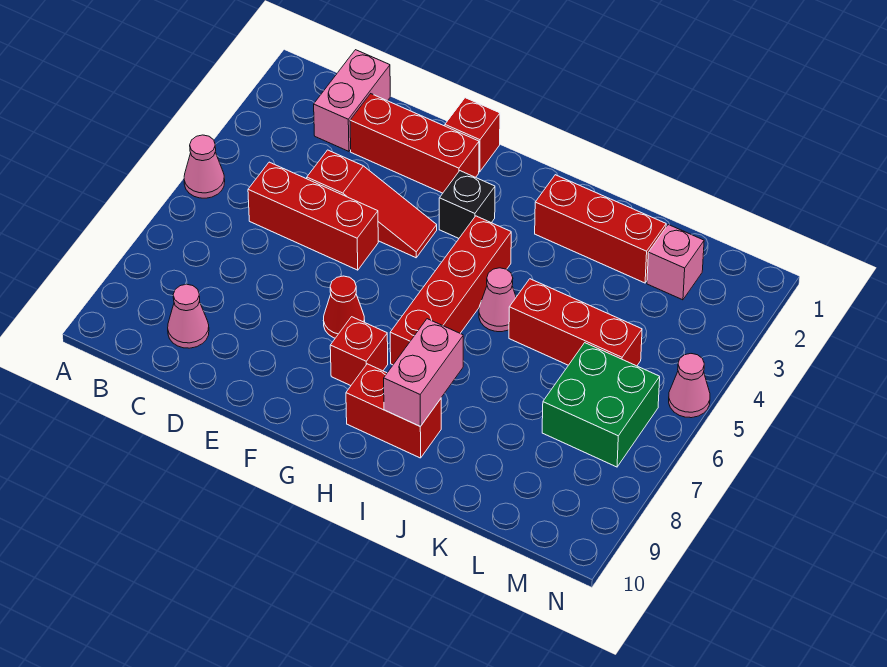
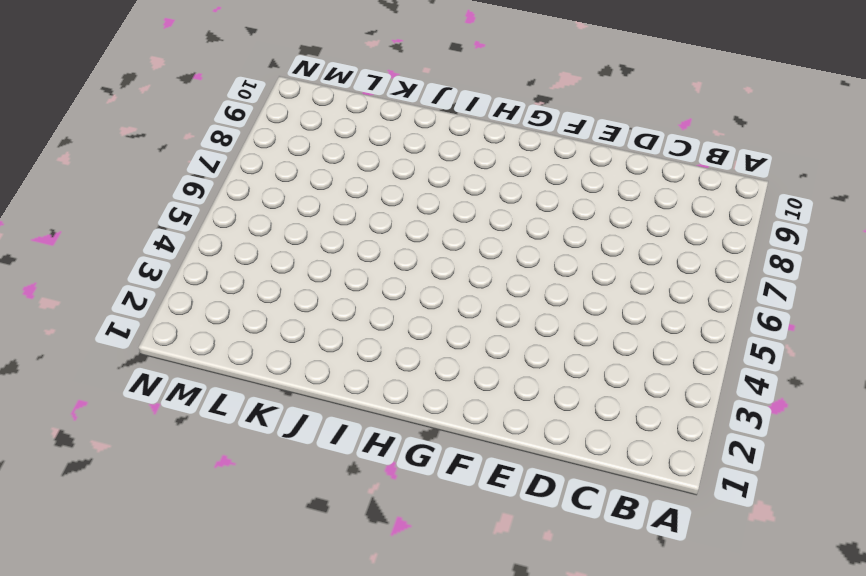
none -> pink 1x1 cone [184,135,225,198]
none -> pink 1x2 brick [314,50,390,151]
none -> red 1x3 brick [248,162,378,270]

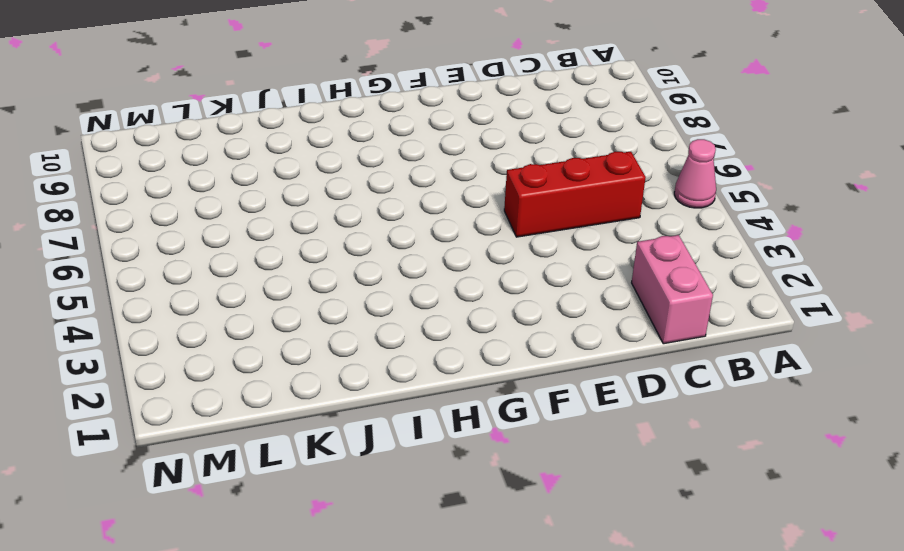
none -> pink 1x1 cone [168,284,209,348]
none -> red 1x3 brick [350,94,479,193]
none -> red 1x3 slope [307,150,437,258]

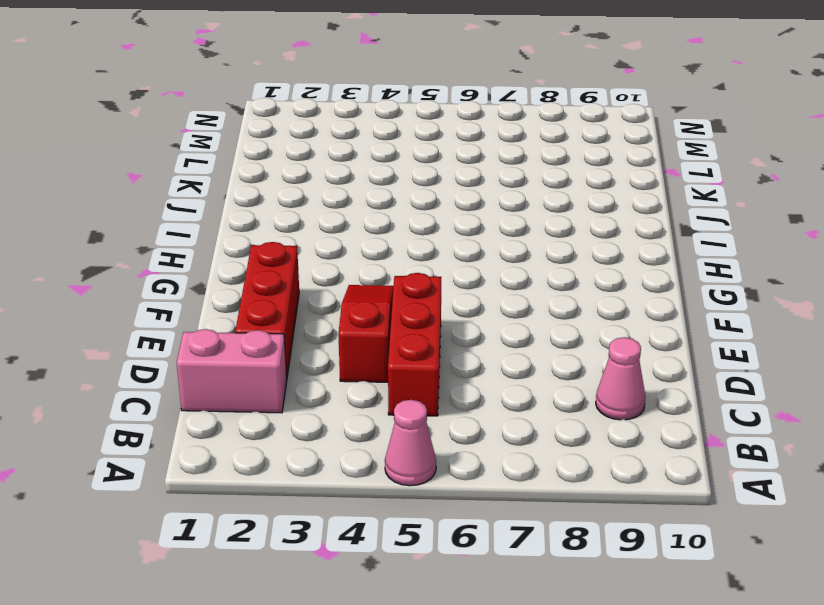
none -> red 1x1 brick [445,98,500,172]
none -> red 1x1 cone [323,276,365,338]
none -> black 1x1 brick [439,171,495,238]

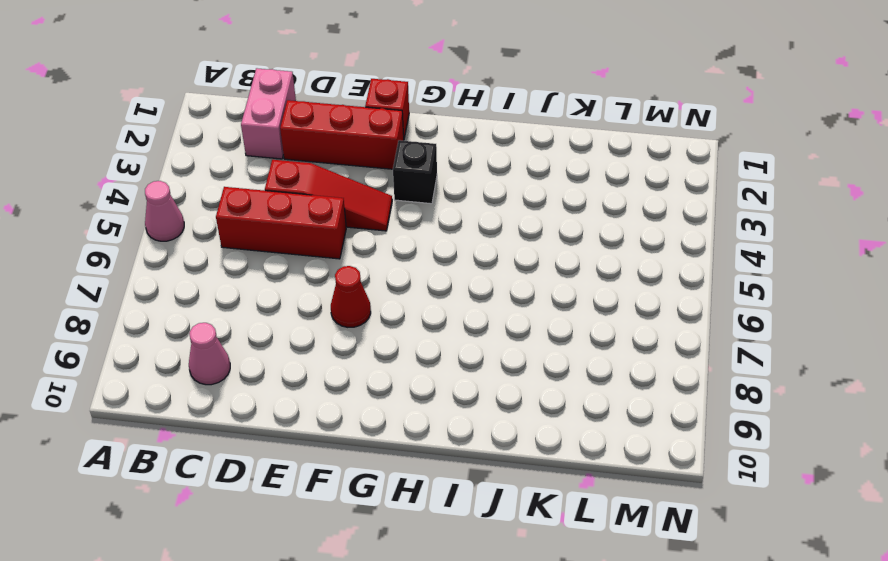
none -> red 1x1 brick [330,317,388,386]
none -> red 1x4 brick [390,216,511,365]
none -> red 1x2 brick [346,364,441,458]

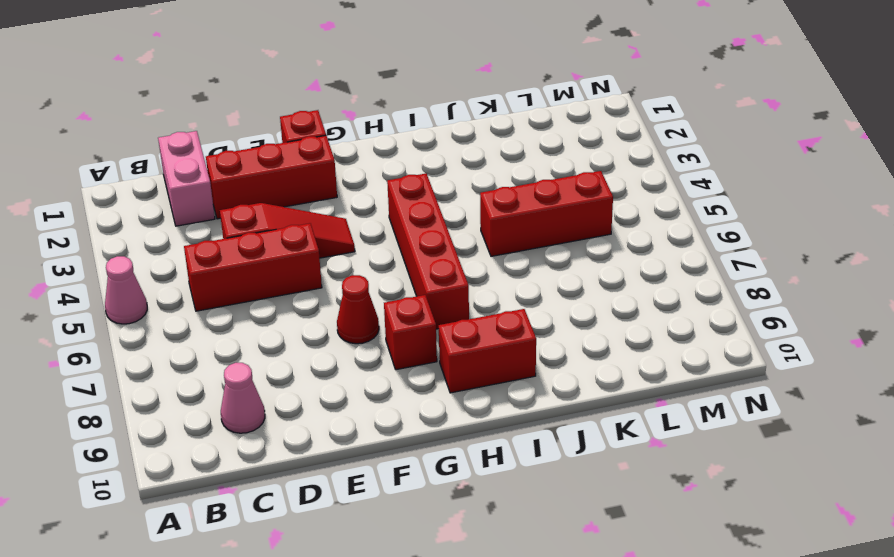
none -> black 1x1 brick [439,171,495,238]
none -> red 1x3 brick [535,175,666,283]
none -> pink 1x1 cone [479,268,516,332]

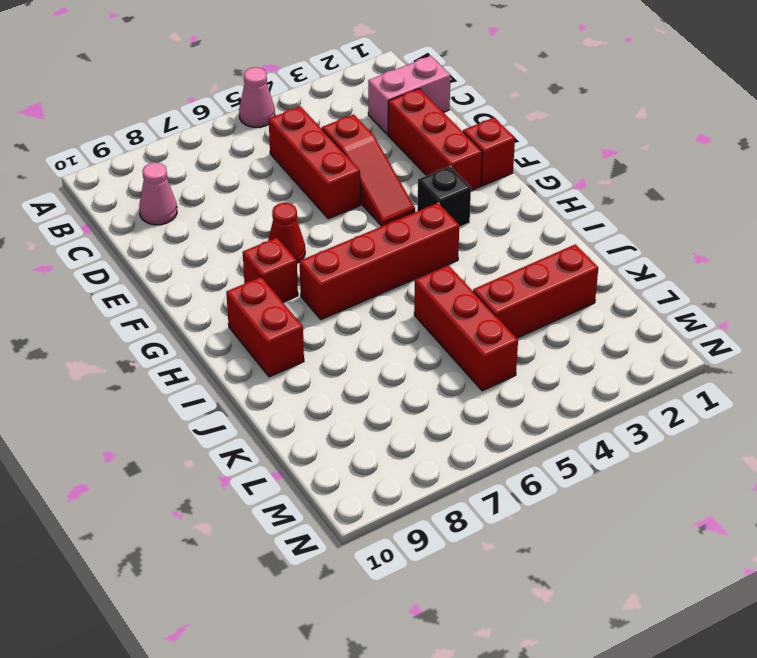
red 1x3 brick [473,244,598,338] -> red 1x3 brick turned to [535,175,666,283]
none -> pink 1x1 cone [479,268,516,332]
none -> pink 1x1 brick [647,225,704,300]
none -> green 2x2 brick [542,343,660,467]

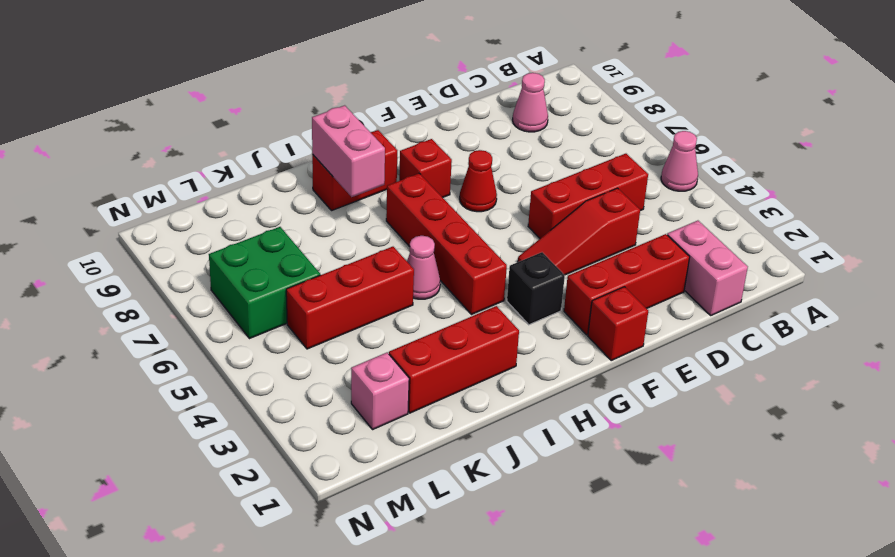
none -> pink 1x1 cone [669,354,710,418]

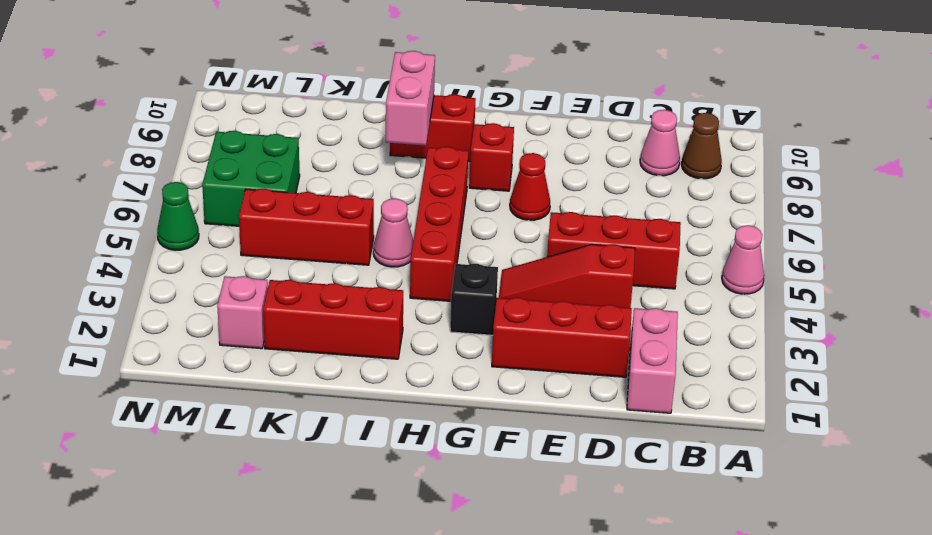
brown 1x1 cone [681,113,722,179] -> none
green 1x1 cone [157,182,199,250] -> pink 1x1 cone [669,354,710,418]
none -> red 1x1 brick [445,98,500,172]

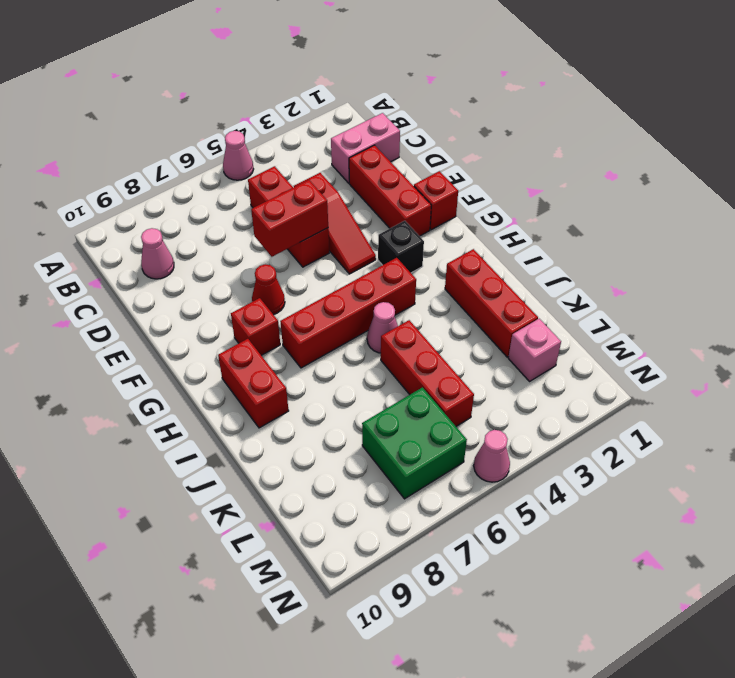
red 1x2 brick [251,180,328,257] -> none
none -> pink 1x2 brick [384,319,463,426]

